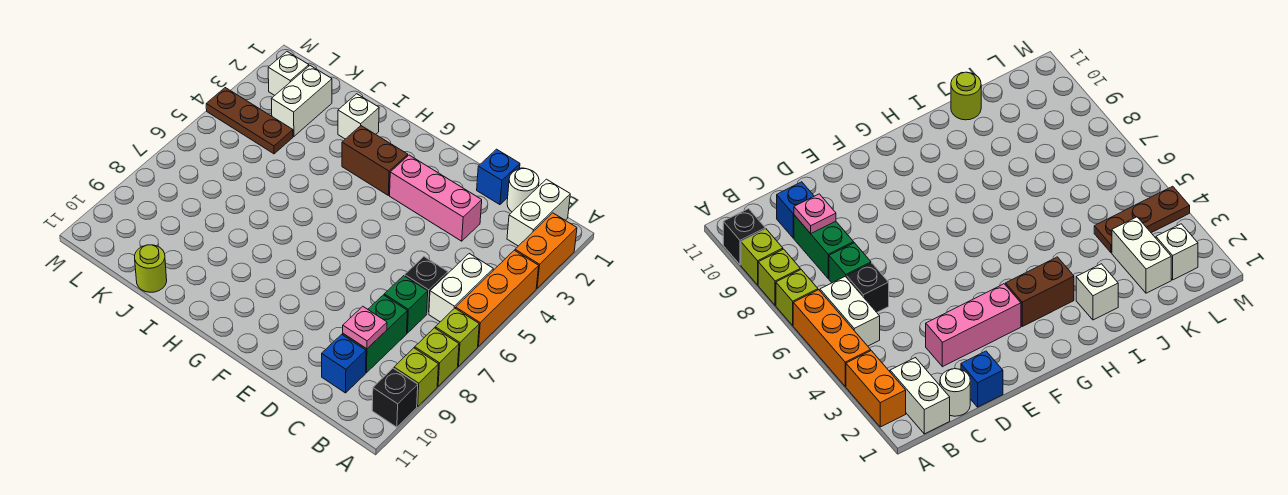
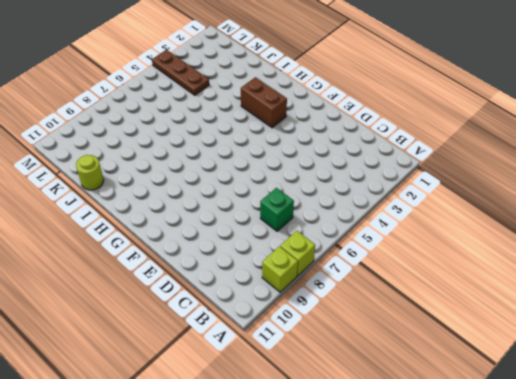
none -> orange 1x2 brick [515,213,577,288]
none -> orange 1x3 brick [456,250,539,346]
none -> lime 1x1 brick [435,308,479,366]

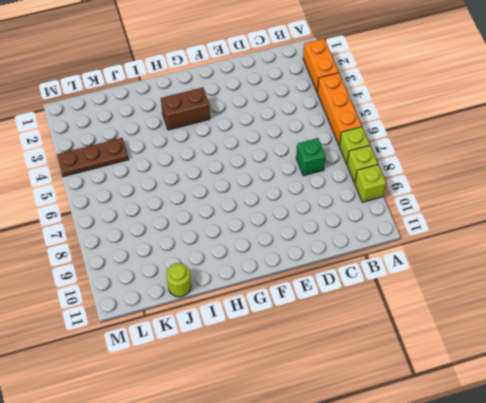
none -> black 1x1 brick [372,368,418,427]
none -> white 1x2 brick [507,179,570,246]
none -> white 1x2 brick [429,254,493,322]

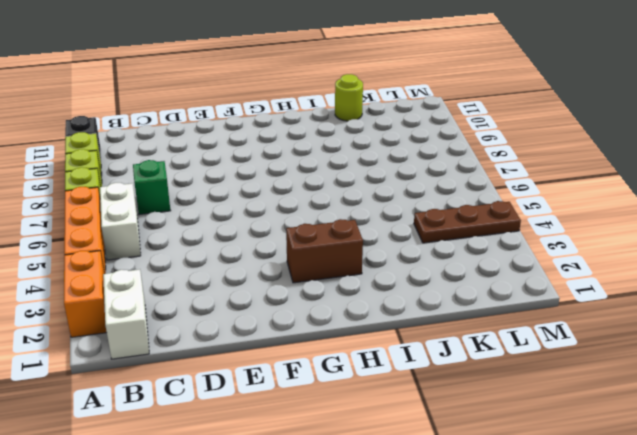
none -> white 1x1 round brick [507,169,539,212]
none -> black 1x1 brick [405,257,448,314]
none -> green 1x2 brick [343,295,407,373]

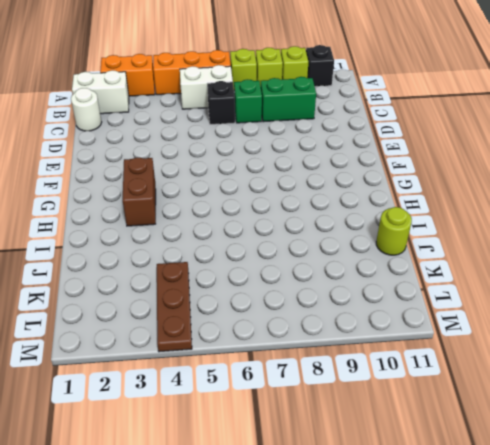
none -> blue 1x1 brick [322,334,366,393]
none -> blue 1x1 brick [477,149,520,205]
none -> pink 1x3 brick [390,155,482,241]

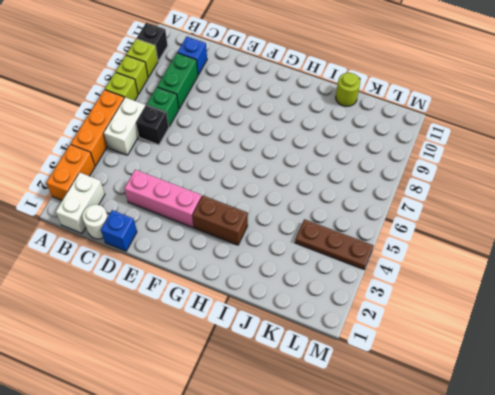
none -> white 1x1 brick [338,94,379,139]
none -> white 1x2 brick [271,66,332,136]
none -> white 1x1 brick [268,52,309,95]

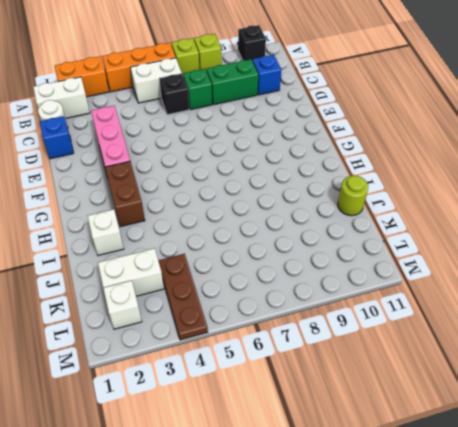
none -> lime 1x1 brick [394,348,439,407]
none -> pink 1x1 plate [343,306,387,349]

